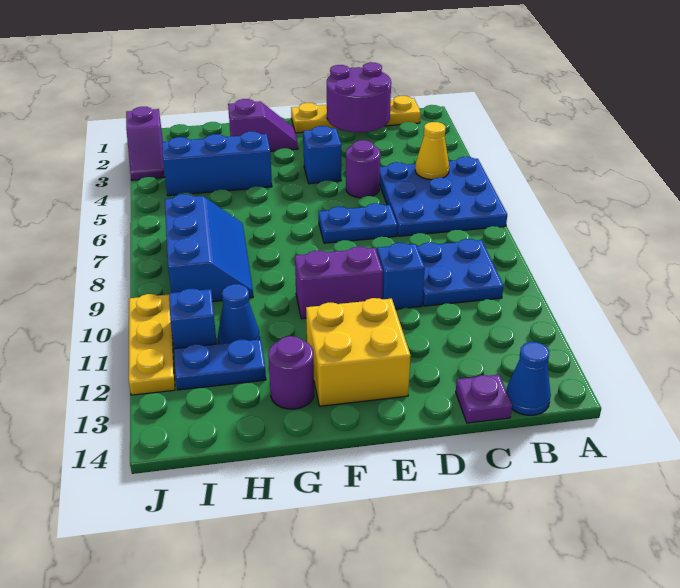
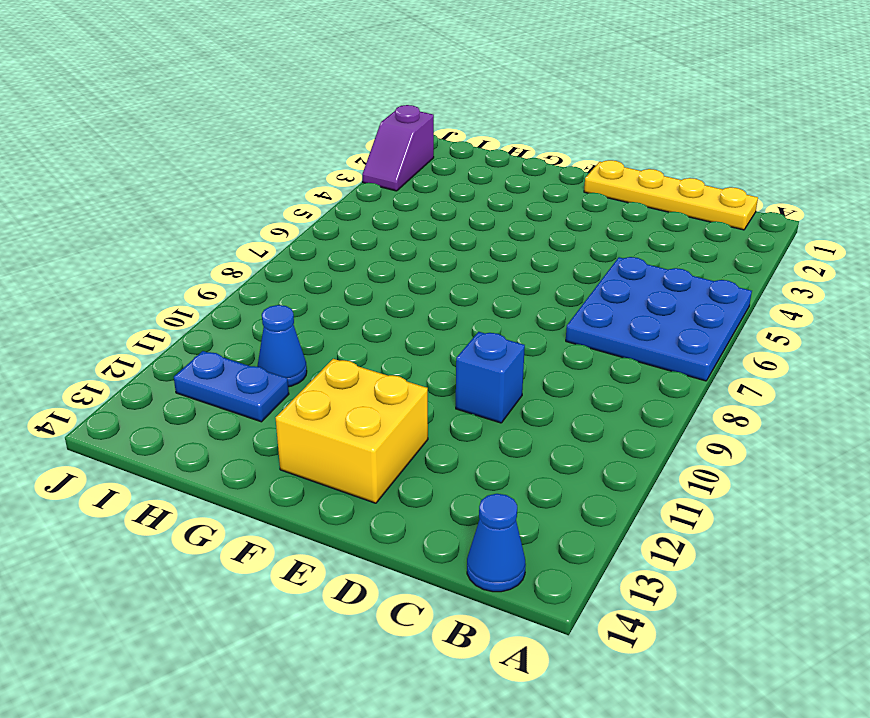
none -> blue 2x2 plate [417,239,503,306]
none -> purple 1x1 plate [456,375,512,423]
none -> purple 1x1 round brick [346,140,380,198]

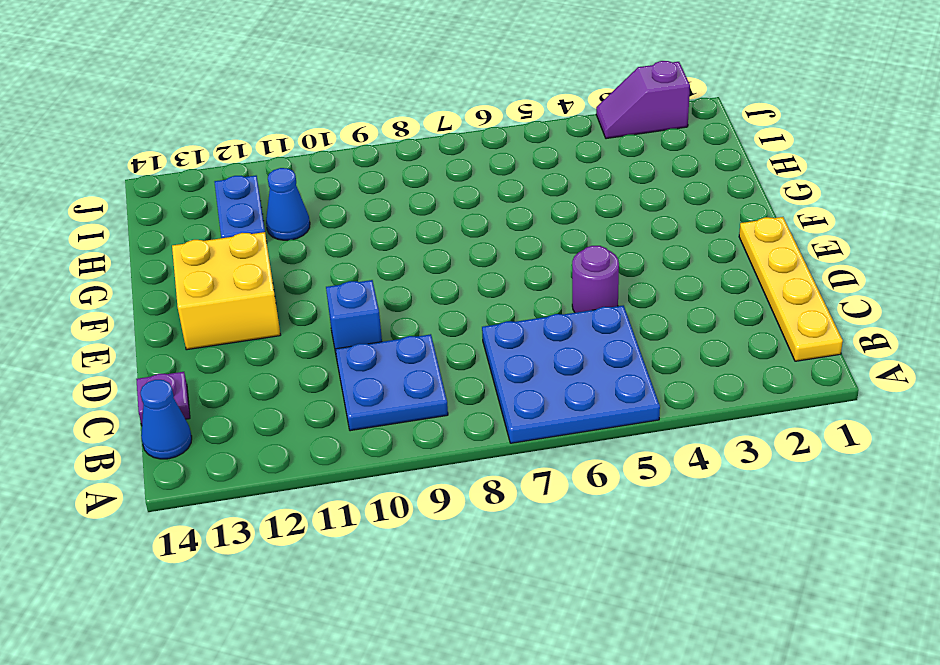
none -> blue 1x2 plate [319,203,397,243]
none -> blue 1x1 brick [303,126,341,184]
none -> purple 1x2 brick [295,247,383,319]

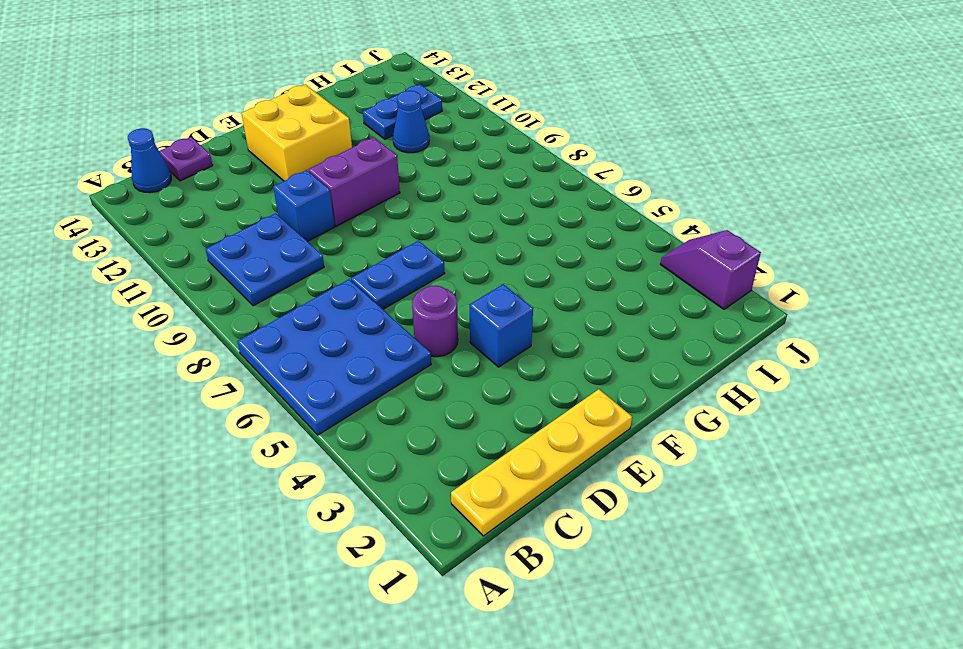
none -> purple 1x2 slope [228,99,298,151]
none -> blue 1x3 brick [162,131,272,196]
none -> purple 1x1 round brick [268,336,314,409]

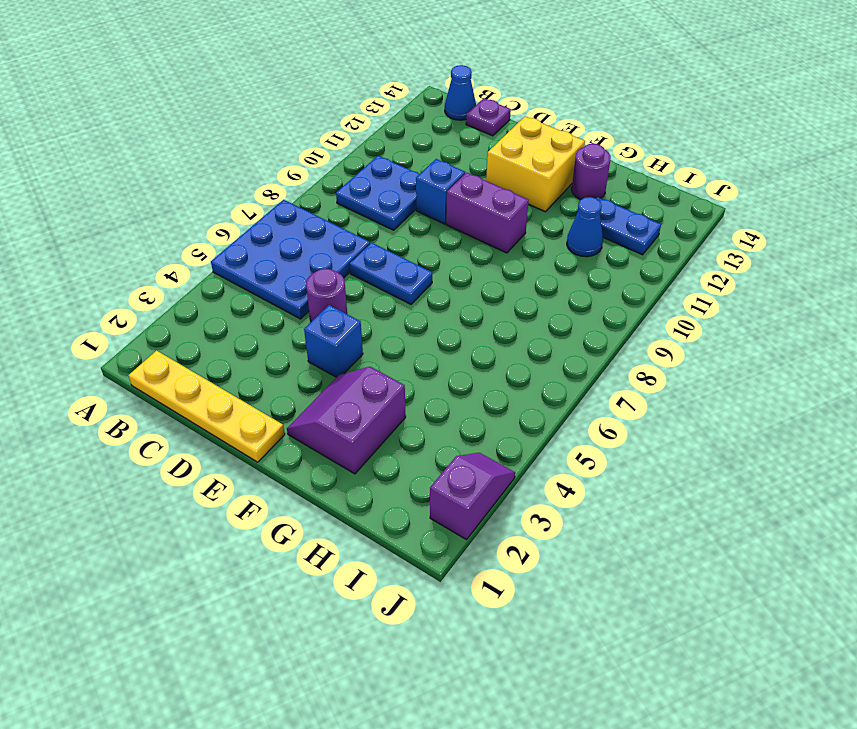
purple 2x2 slope [287,367,406,474] -> purple 1x2 slope [228,99,298,151]
none -> blue 1x3 brick [162,131,272,196]
none -> blue 2x3 slope [165,194,253,302]
none -> blue 1x1 brick [169,289,217,348]

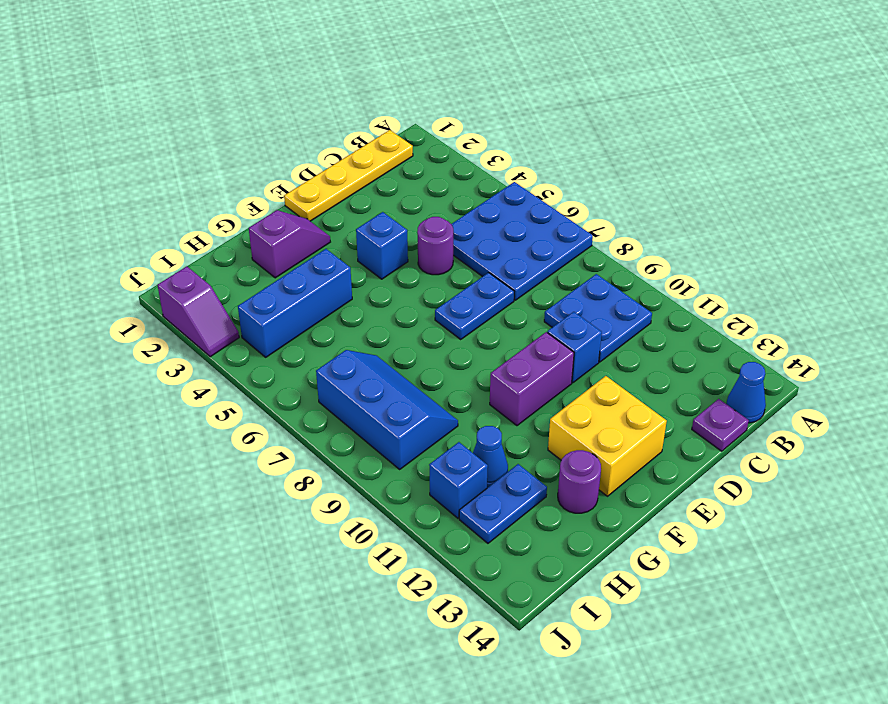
none -> yellow 1x3 plate [129,294,175,395]
none -> yellow 1x1 cone [415,122,449,180]
none -> purple 2x2 round brick [327,63,391,132]

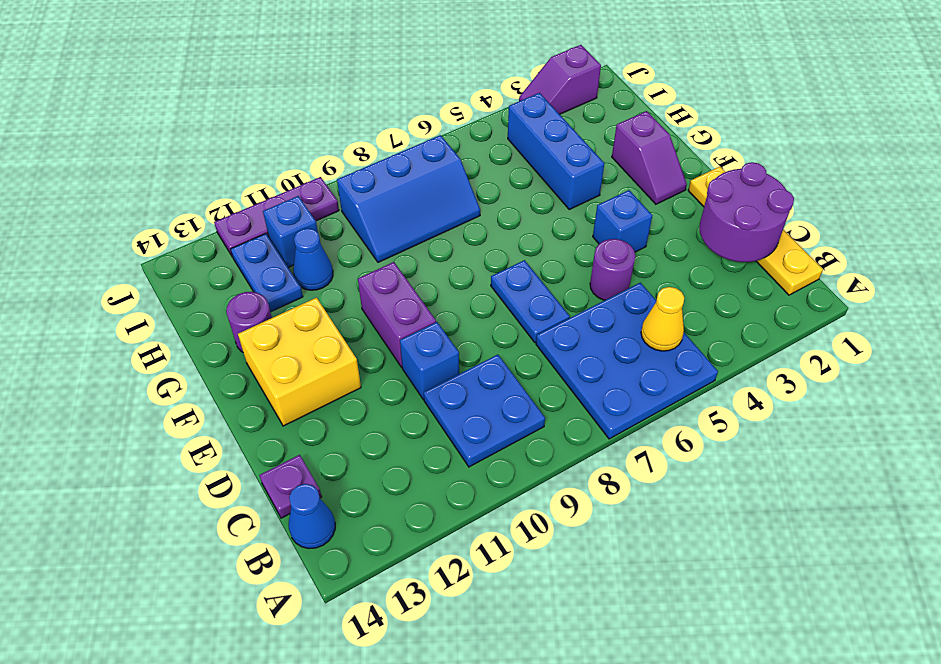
purple 1x3 plate [214,177,339,257] -> yellow 1x3 plate [129,294,175,395]

